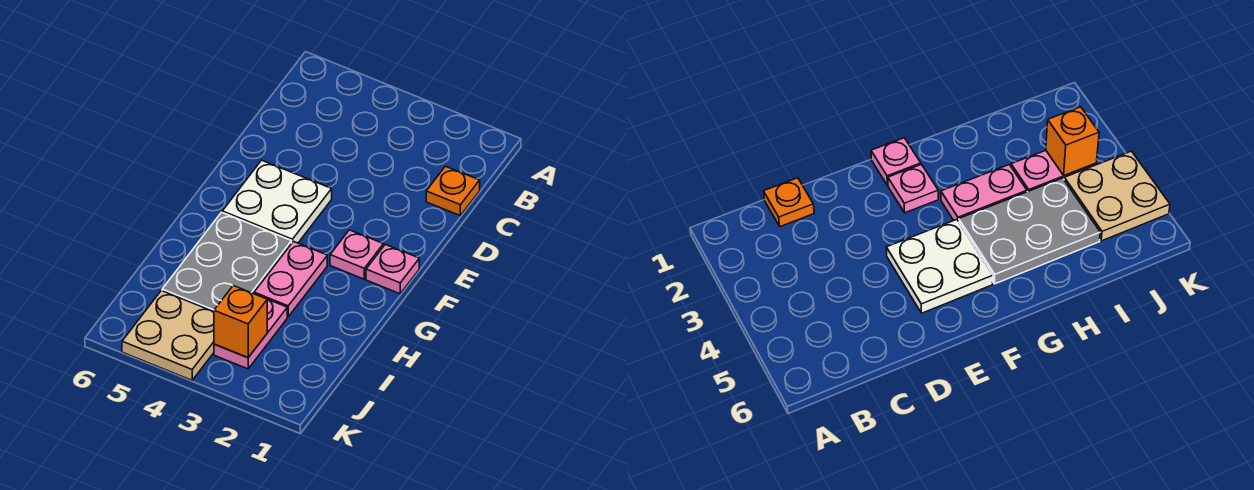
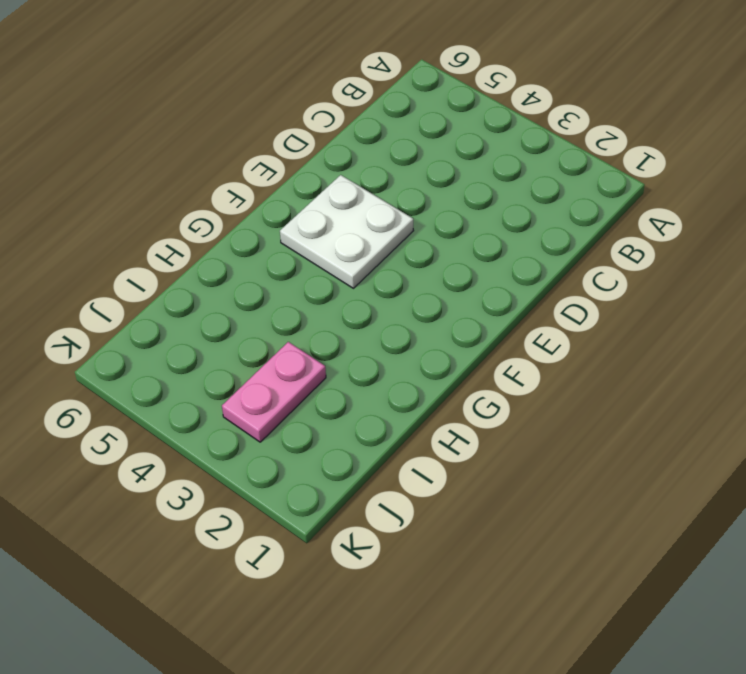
none -> orange 1x1 plate [426,166,480,215]
none -> pink 1x1 plate [366,244,419,294]

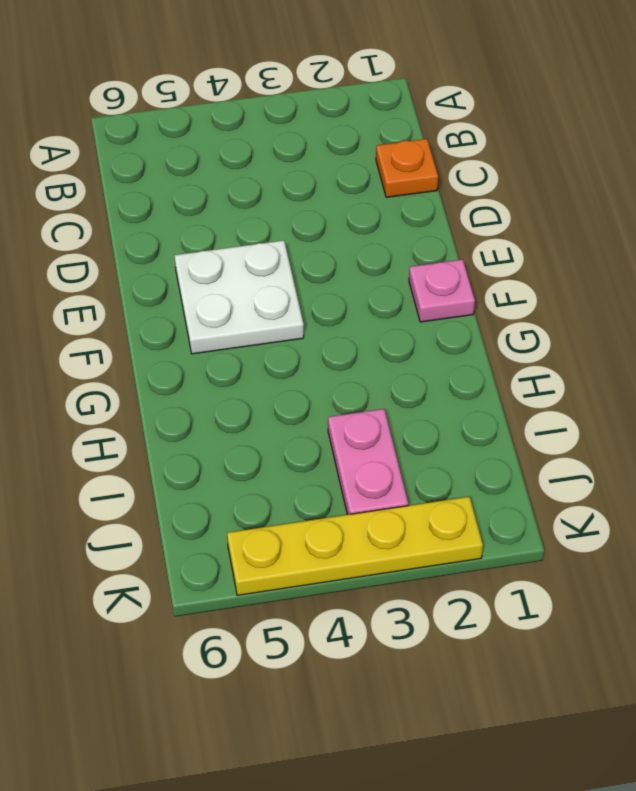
yellow 1x4 plate [227,497,483,595] -> tan 2x2 plate [122,291,214,380]
none -> pink 1x1 plate [330,230,383,279]
none -> pink 1x2 plate [254,241,327,317]

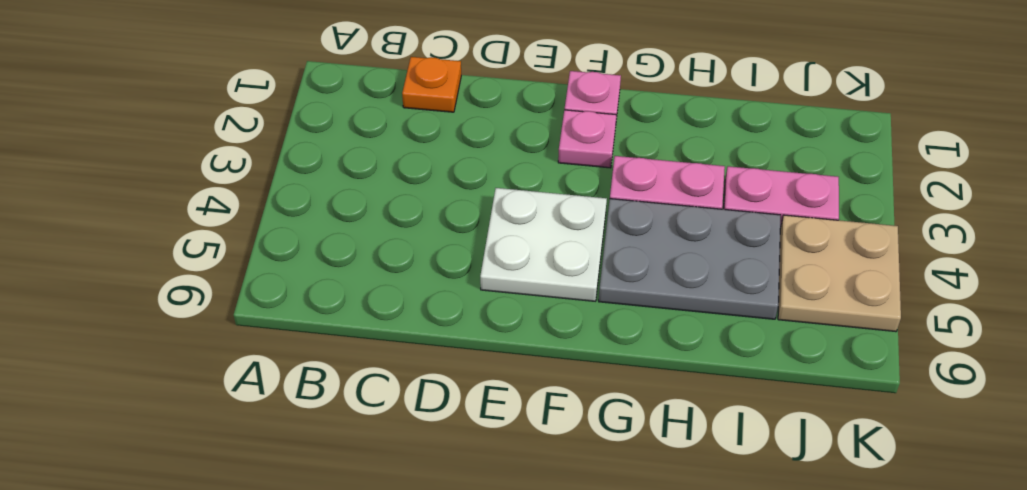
none -> orange 1x1 brick [214,286,267,358]

